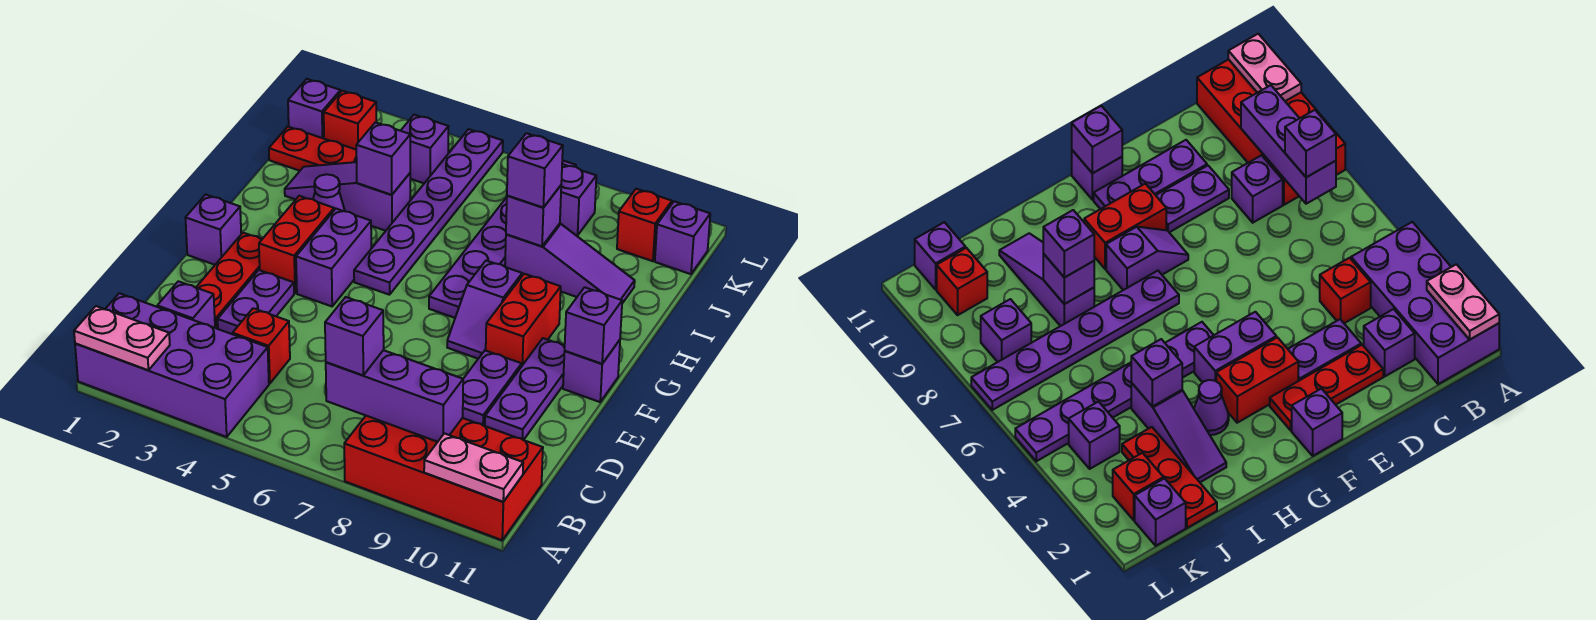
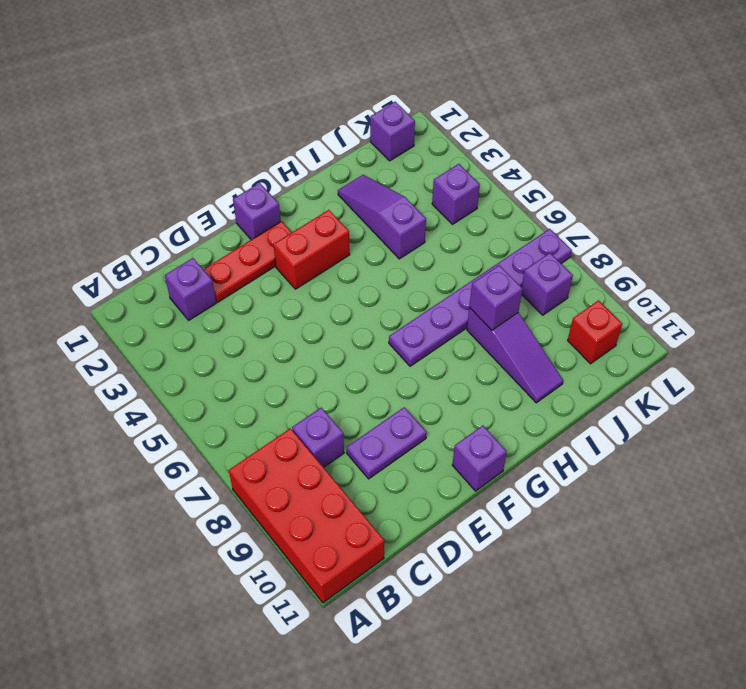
none -> purple 2x4 brick [75,293,269,437]
none -> red 1x1 brick [233,308,290,384]
none -> purple 1x2 plate [218,270,294,334]
none -> purple 1x3 plate [485,338,565,440]

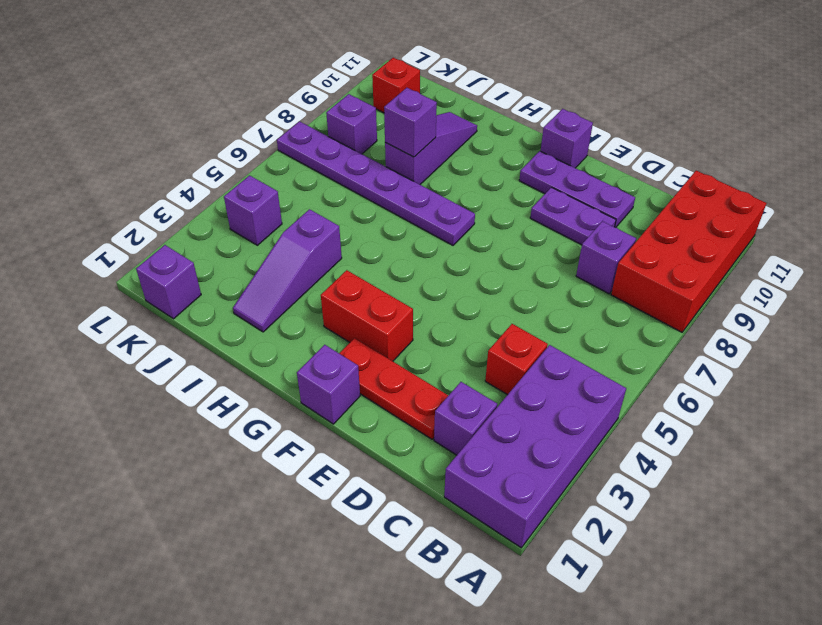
none -> purple 1x2 plate [218,270,294,334]
none -> purple 1x2 brick [296,209,371,306]
none -> purple 1x2 slope [447,261,522,359]
none -> red 1x2 brick [486,274,561,365]

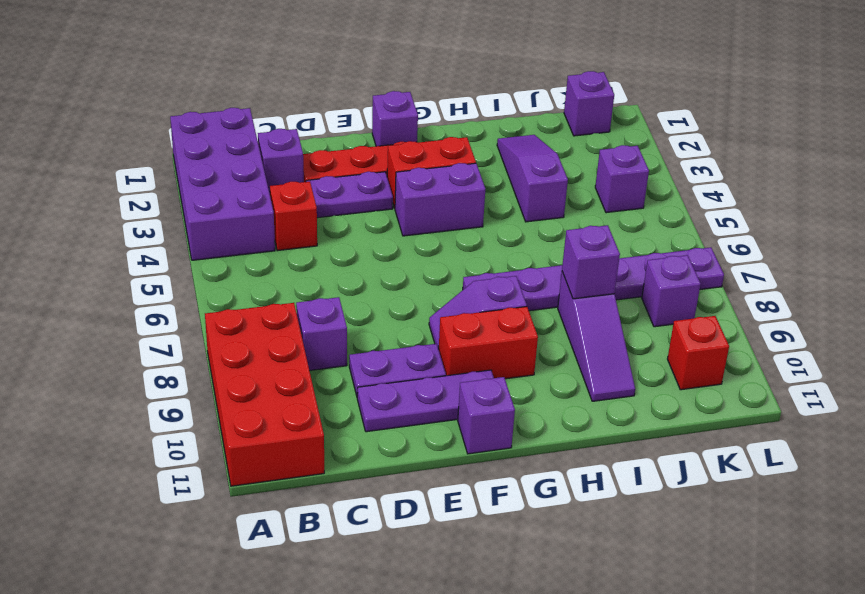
none -> purple 1x6 plate [354,129,503,295]
none -> purple 1x1 cone [313,174,345,211]
none -> red 1x3 plate [269,127,357,171]
none -> red 1x1 brick [324,91,376,149]

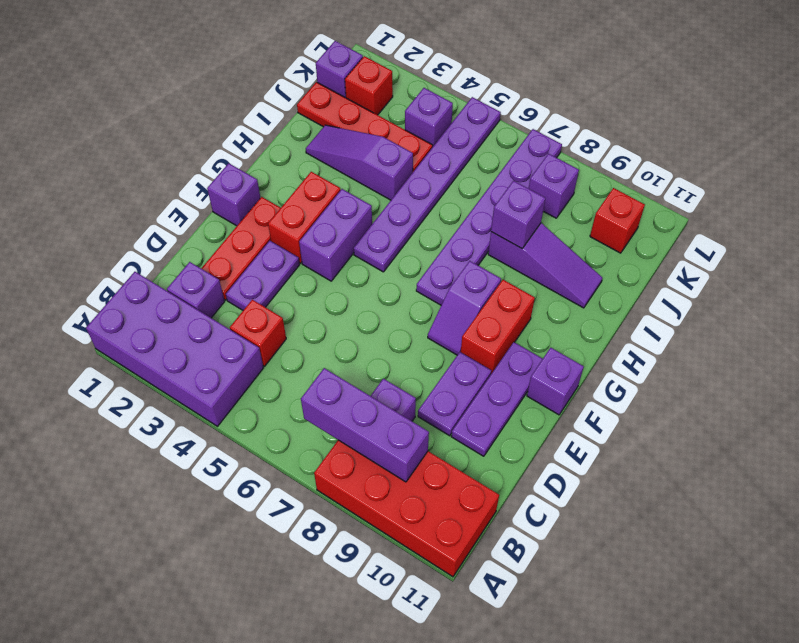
red 1x4 plate [297,82,432,172] -> red 1x3 plate [269,127,357,171]
none -> purple 1x1 cone [313,174,345,211]
none -> purple 1x1 brick [655,201,710,274]
none -> pink 1x2 plate [74,306,170,370]
none -> pink 1x2 plate [424,433,523,502]

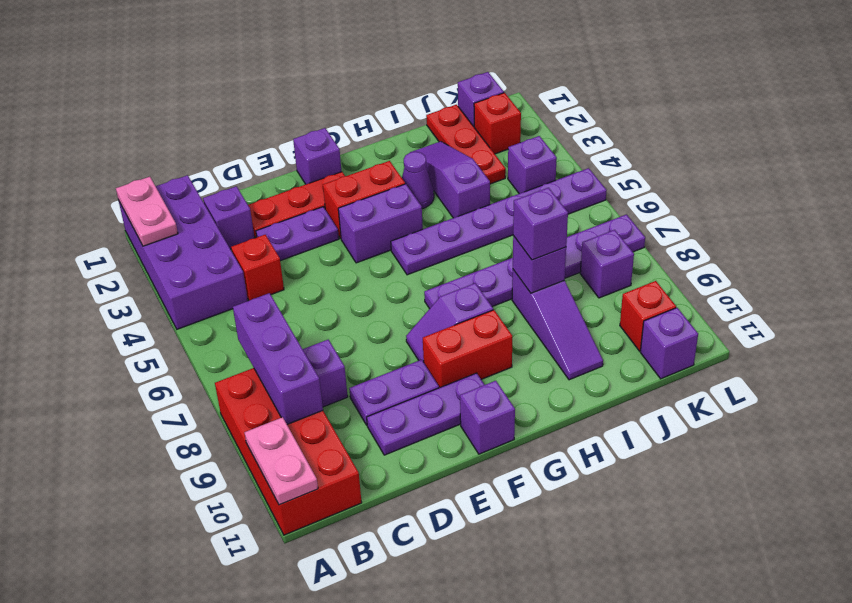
none -> purple 1x1 brick [565,287,622,364]
none -> purple 1x1 brick [356,122,410,195]
none -> purple 1x1 brick [325,297,384,375]

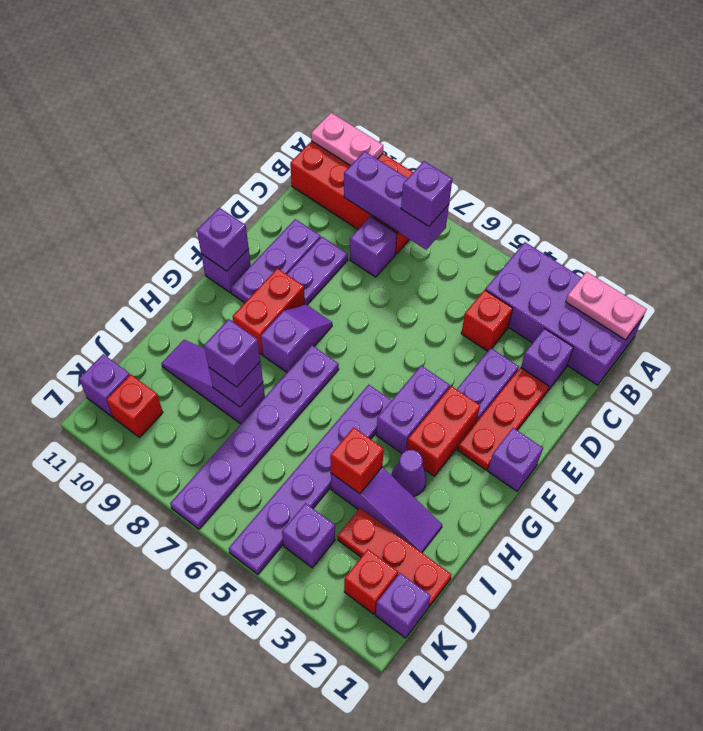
red 1x1 brick [330,427,384,494] -> purple 1x1 brick [356,122,410,195]
none -> purple 1x1 brick [560,164,596,236]

